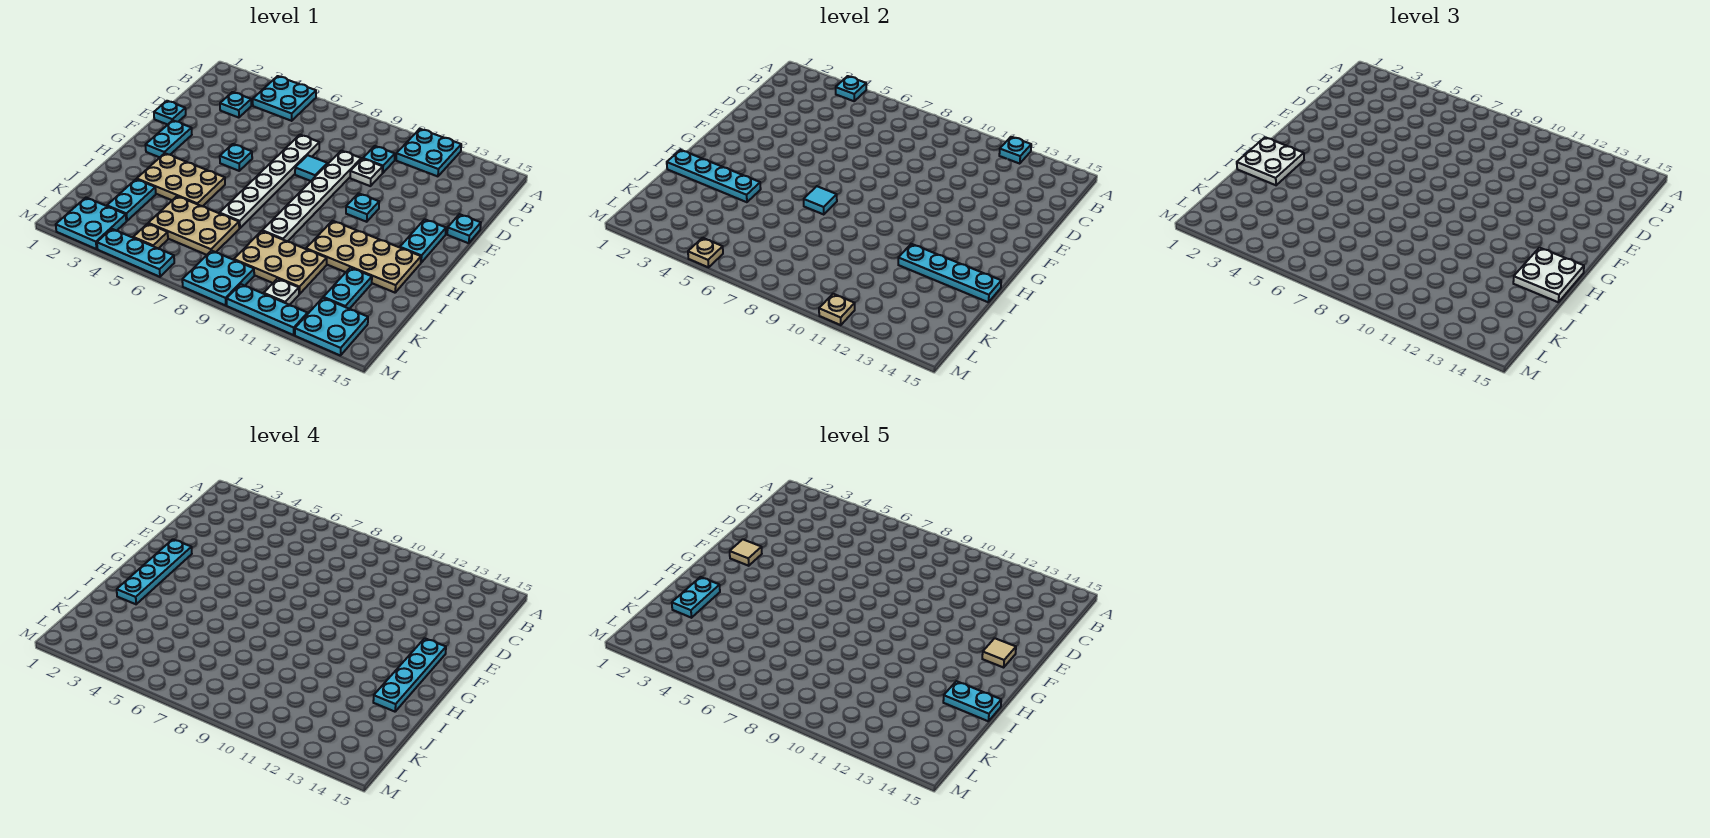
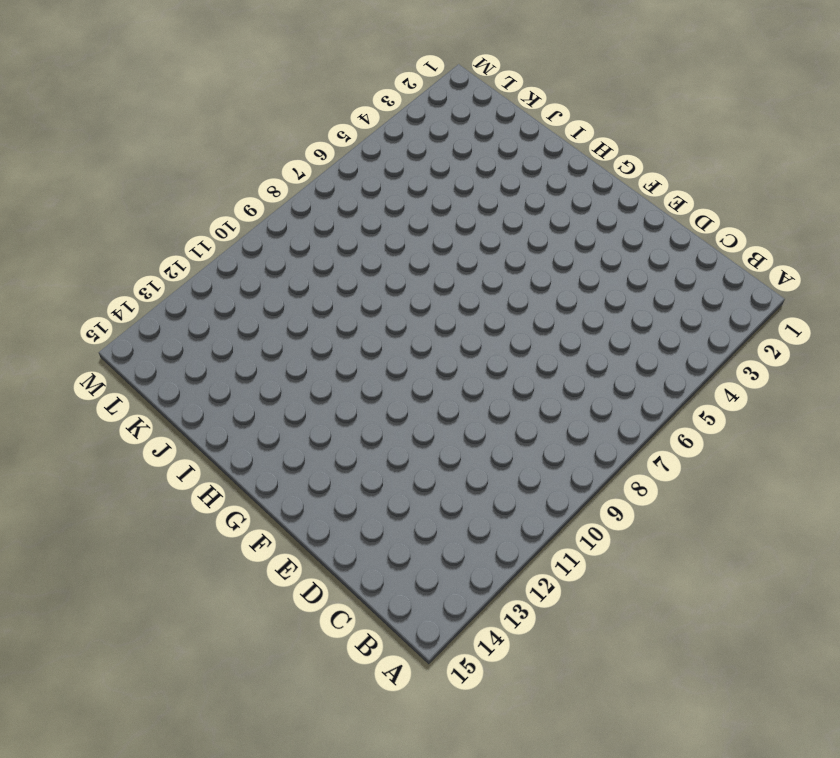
none -> cyan 2x2 plate [253,76,316,121]
none -> cyan 2x2 plate [396,129,461,176]
none -> cyan 1x1 plate [220,92,251,118]
none -> cyan 1x1 plate [363,146,395,173]

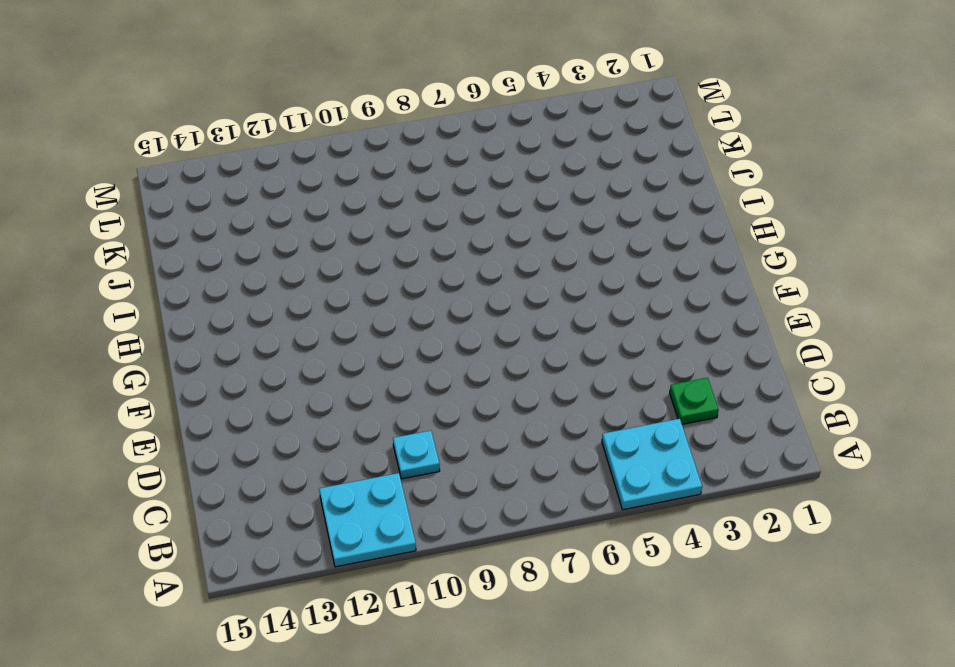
green 1x1 plate [670,378,719,424] -> cyan 1x1 plate [220,92,251,118]
none -> white 1x6 plate [220,135,319,228]
none -> white 1x6 plate [262,151,361,242]
none -> white 1x1 plate [350,159,383,186]
none -> cyan 1x1 plate [154,101,186,125]

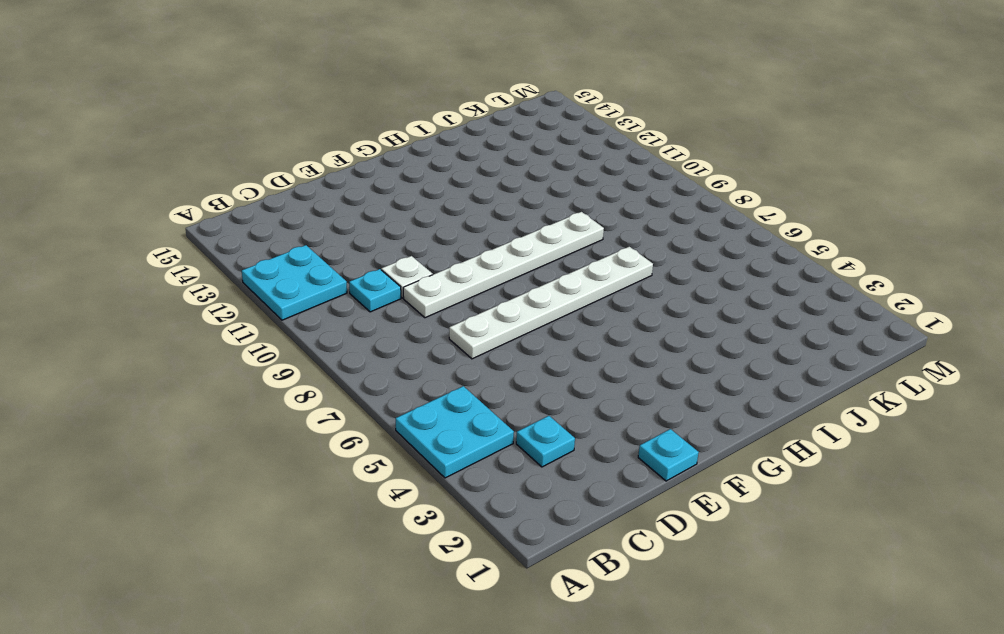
none -> cyan 1x1 tile [295,155,328,181]
none -> cyan 1x1 plate [447,214,481,243]
none -> cyan 1x2 plate [146,120,192,157]
none -> cyan 1x1 plate [220,144,252,171]

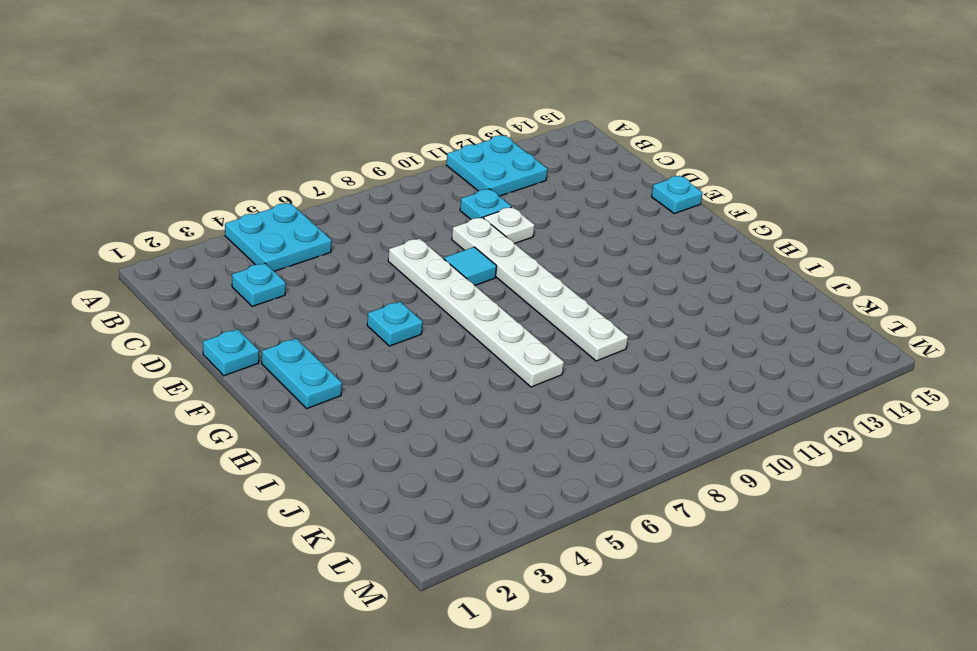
none -> cyan 1x1 plate [346,193,379,222]
none -> cyan 1x2 plate [400,219,446,263]
none -> tan 2x3 plate [137,153,225,206]
none -> tan 2x4 plate [306,221,421,293]

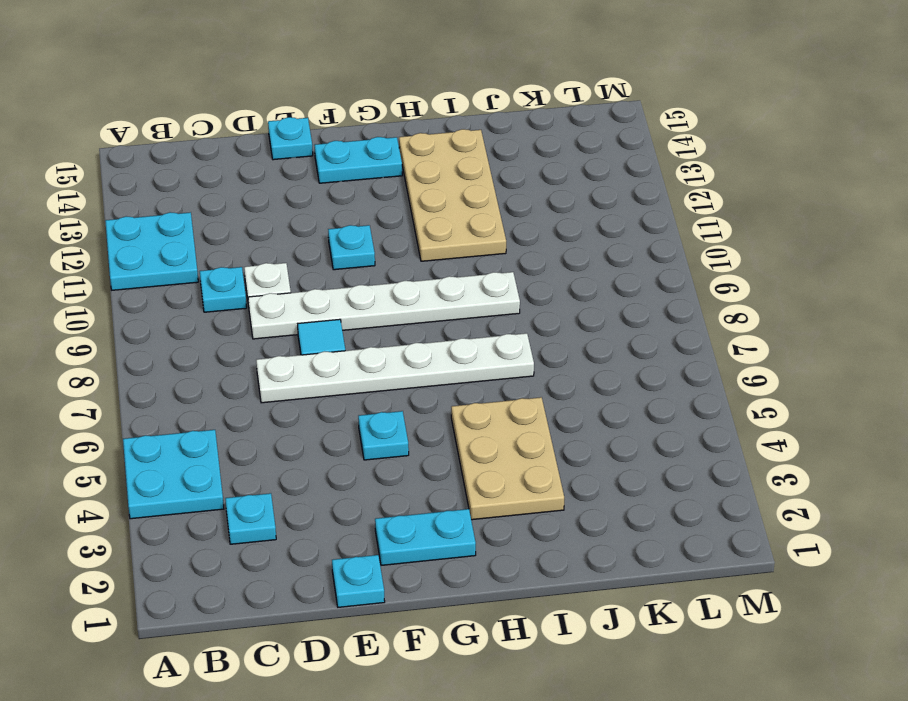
none -> cyan 1x2 plate [107,179,156,221]
none -> tan 2x3 plate [148,196,239,255]
none -> tan 2x3 plate [234,231,327,294]
none -> cyan 1x2 plate [323,268,372,309]

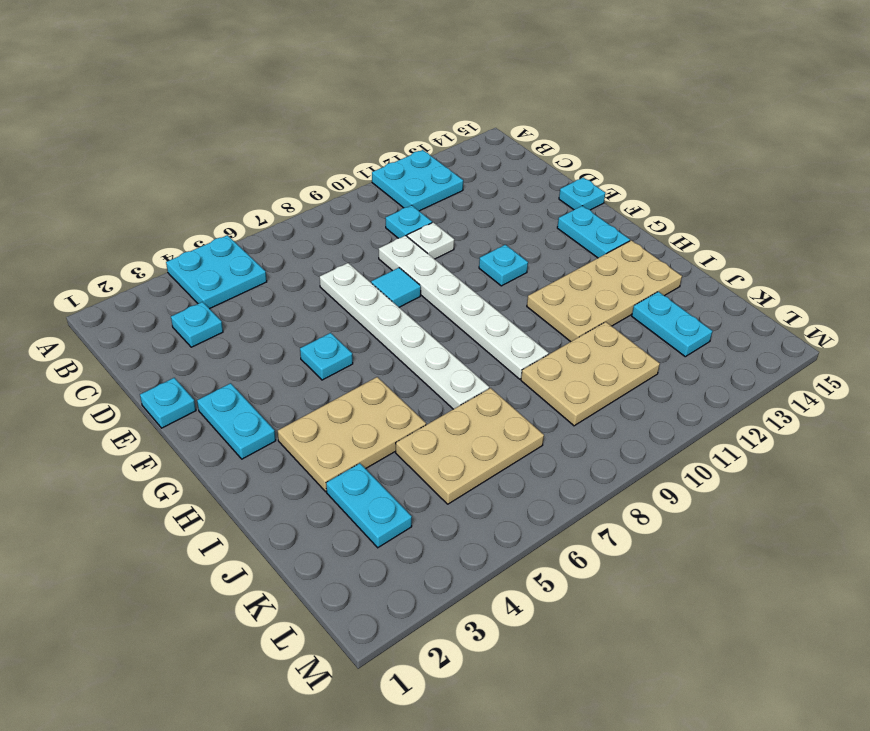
none -> cyan 2x2 plate [56,198,126,249]
none -> tan 1x1 plate [133,224,168,249]
none -> cyan 2x2 plate [182,251,254,305]
none -> white 1x1 plate [264,279,299,305]

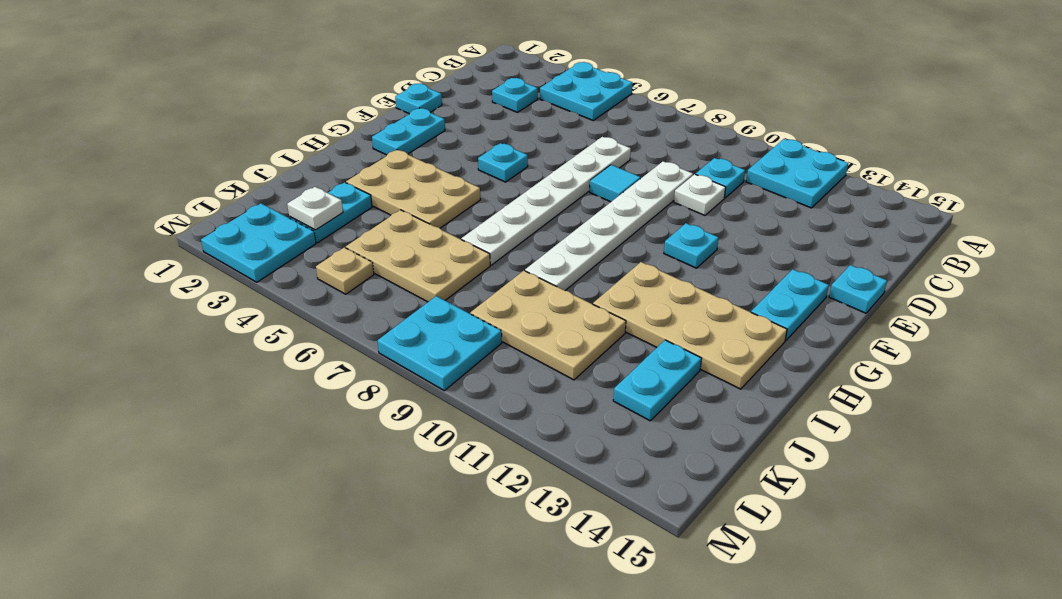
white 1x1 plate [287,187,343,230] -> white 1x1 plate moved to [264,279,299,305]
none -> cyan 2x2 plate [295,298,368,356]
none -> cyan 1x3 plate [97,229,174,277]
none -> cyan 1x3 plate [227,284,308,335]
none -> cyan 1x1 plate [836,76,866,101]

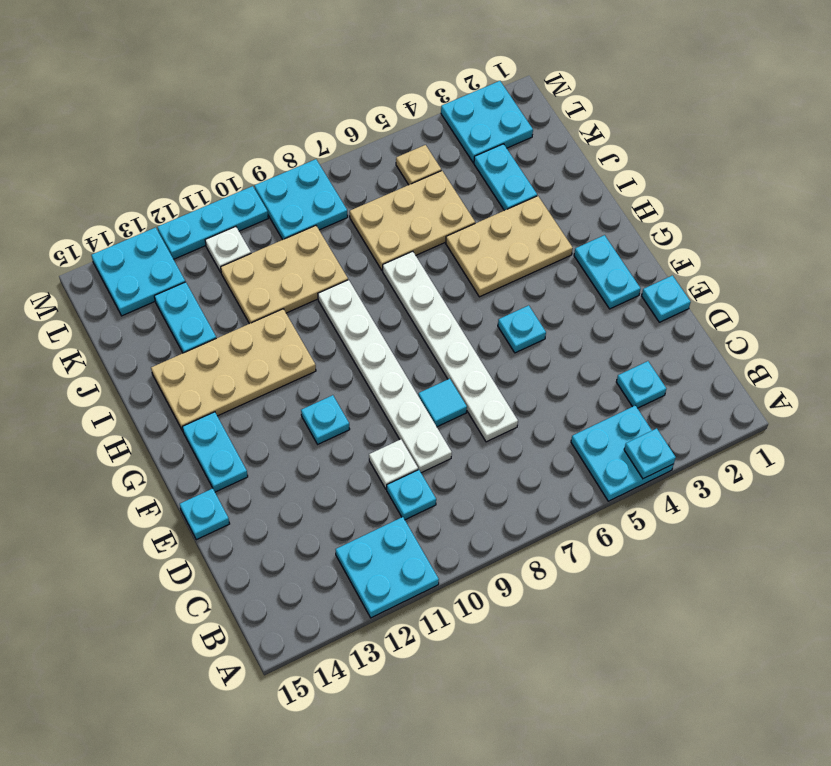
none -> cyan 1x3 plate [97,229,174,277]
none -> cyan 1x1 plate [999,137,1031,163]
none -> cyan 1x1 tile [804,186,837,214]
none -> cyan 1x4 plate [667,150,761,202]

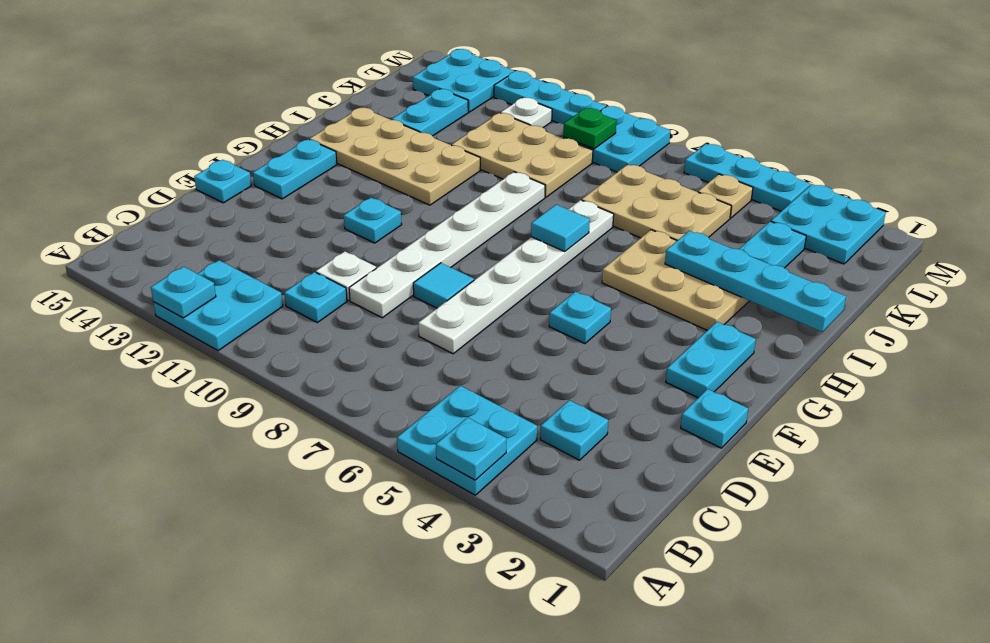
green 1x1 plate [563,108,616,149] -> none
none -> cyan 1x4 plate [898,244,1001,302]
none -> tan 1x1 plate [688,238,723,267]
none -> tan 1x1 plate [819,294,855,325]
none -> white 2x2 plate [1237,137,1304,185]

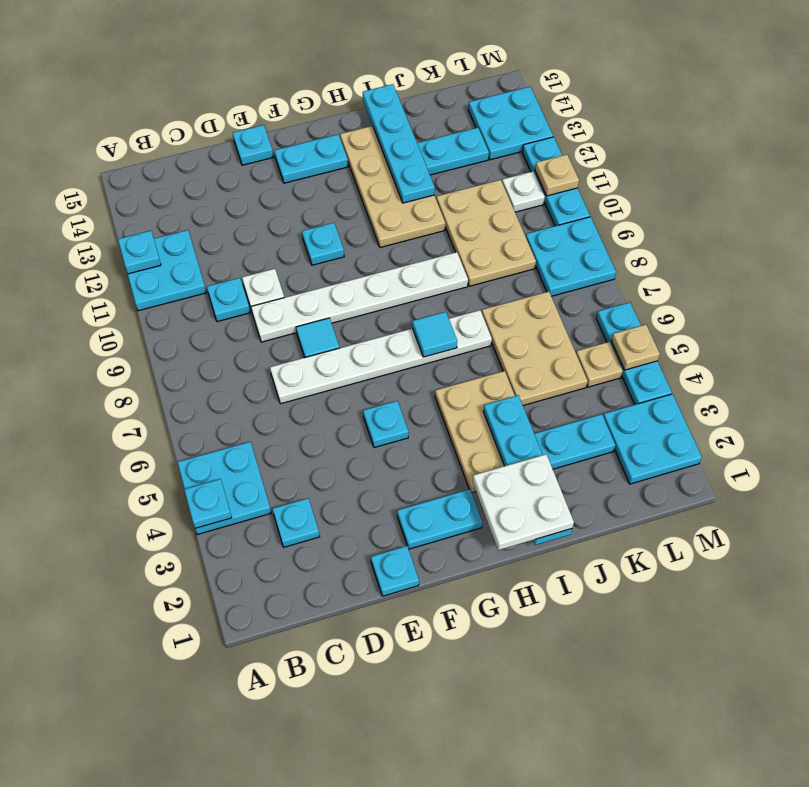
none -> white 2x2 plate [1513,248,1584,302]
none -> cyan 1x4 plate [117,539,192,604]
none -> cyan 1x4 plate [373,638,446,712]
none -> tan 1x1 tile [730,539,762,566]

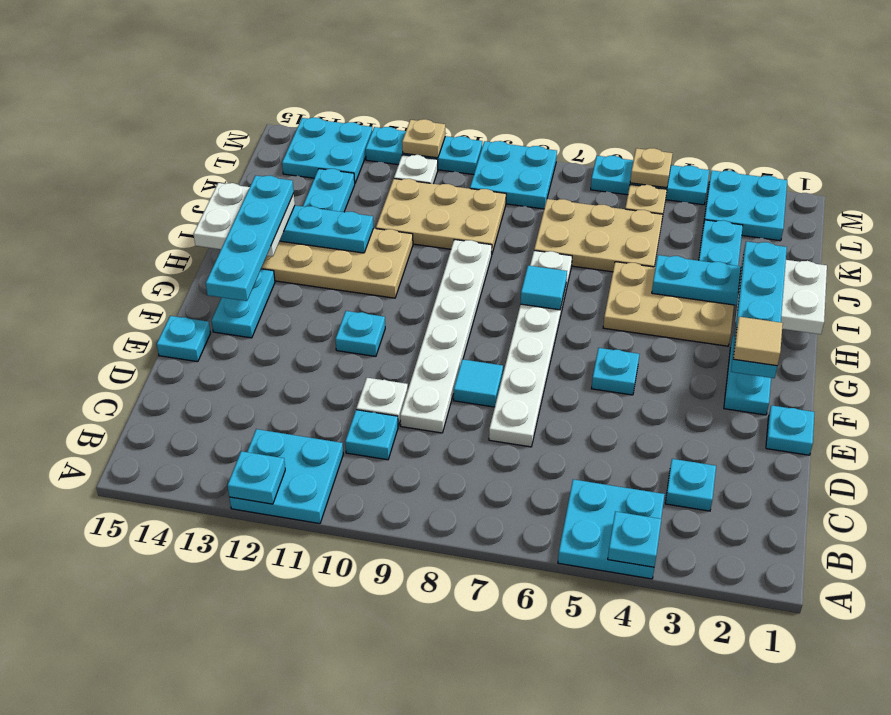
none -> tan 1x1 tile [982,638,1016,667]
none -> cyan 1x2 plate [672,577,720,618]
none -> cyan 1x2 plate [943,681,1001,721]

